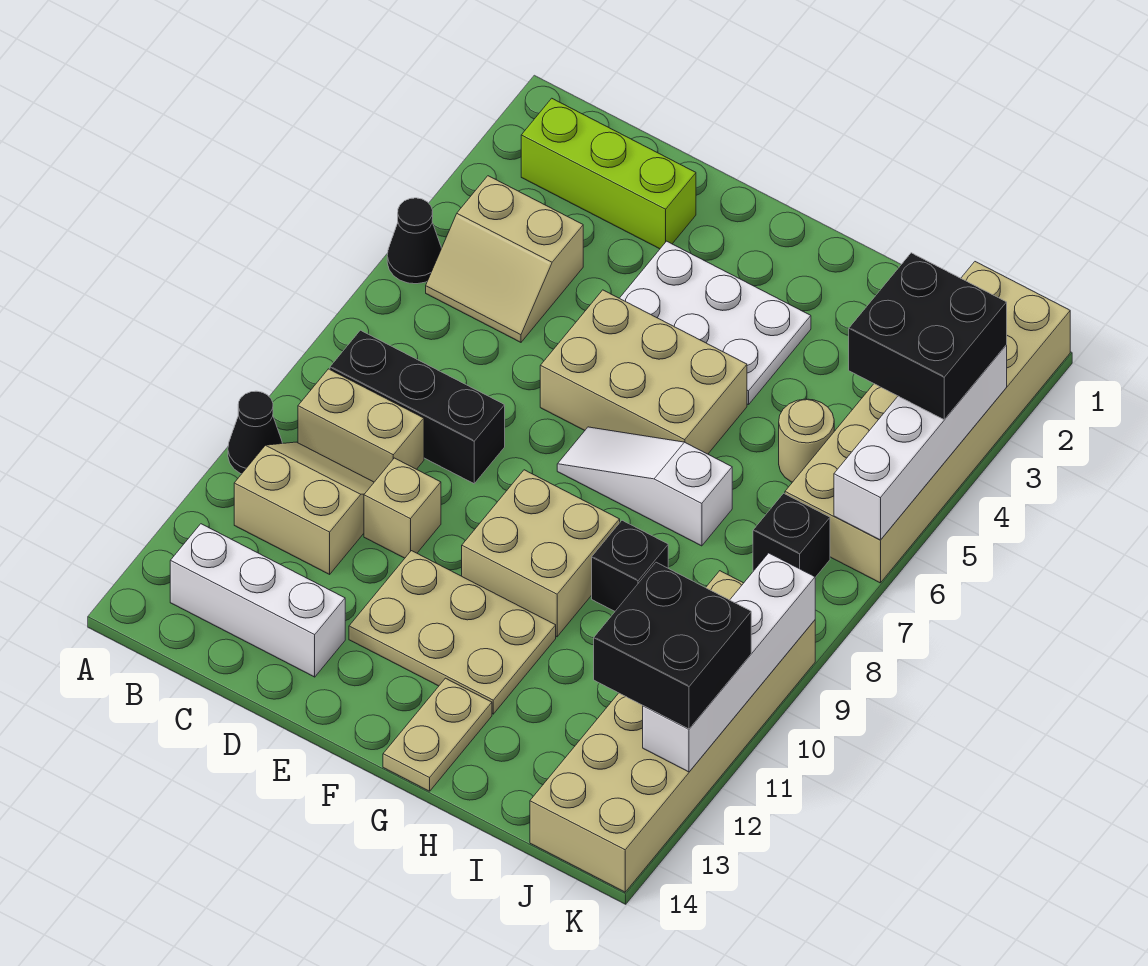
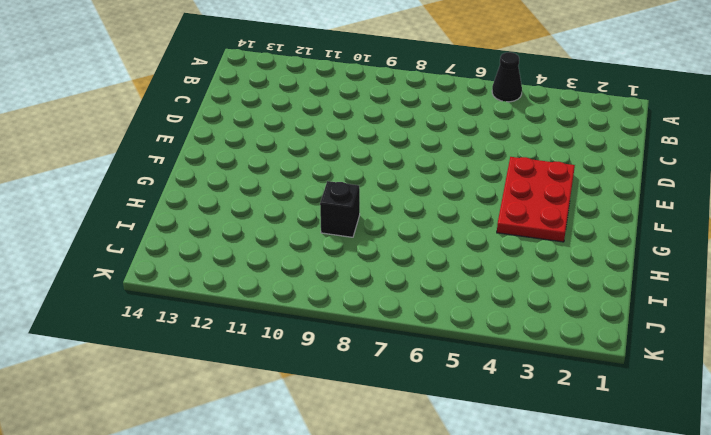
red 2x3 plate [497,157,575,242] -> white 2x3 plate [620,241,811,405]
none -> black 1x1 cone [228,391,283,474]
none -> lime 1x3 brick [521,98,696,249]
none -> tan 2x2 slope [426,176,583,342]

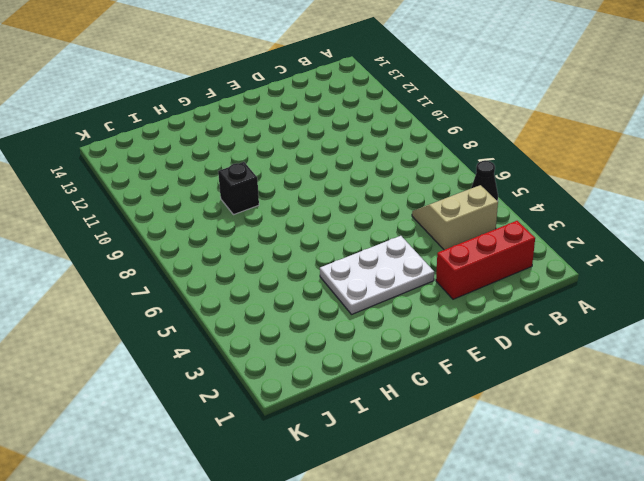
red 1x3 brick [436,221,535,299] -> lime 1x3 brick [521,98,696,249]
none -> black 1x1 cone [228,391,283,474]
none -> black 1x3 brick [330,330,505,484]
none -> tan 1x2 brick [298,369,424,482]

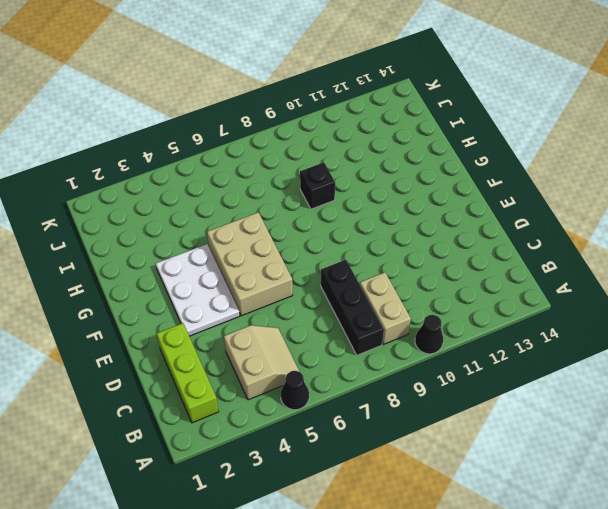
none -> tan 2x2 slope [234,442,374,574]
none -> white 1x3 brick [170,524,345,677]
none -> tan 1x1 brick [364,458,441,558]

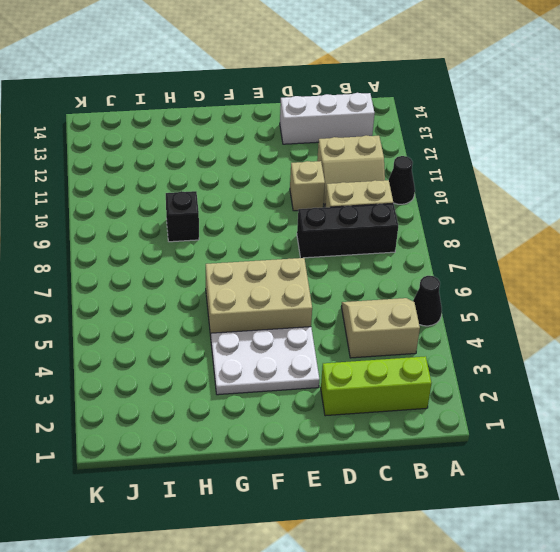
none -> tan 2x3 plate [349,551,556,714]
none -> white 1x3 slope [557,427,732,546]
none -> tan 2x2 brick [462,470,620,637]

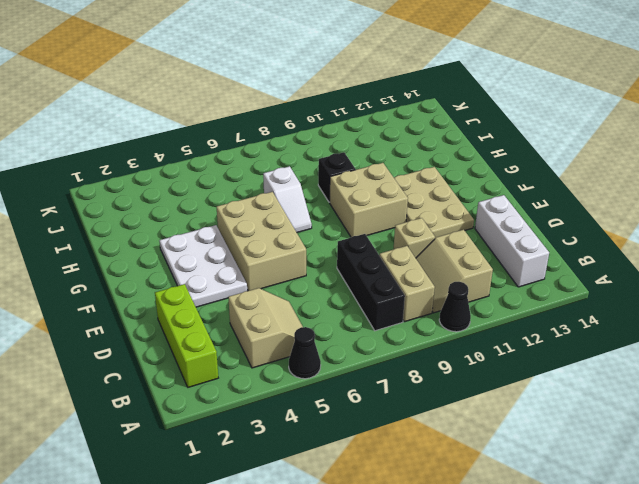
white 1x2 slope [263,166,312,232] -> white 1x3 slope [557,427,732,546]
none -> tan 1x2 plate [383,678,492,791]
none -> tan 1x1 round brick [779,399,834,482]
none -> tan 2x6 brick [785,262,1070,583]

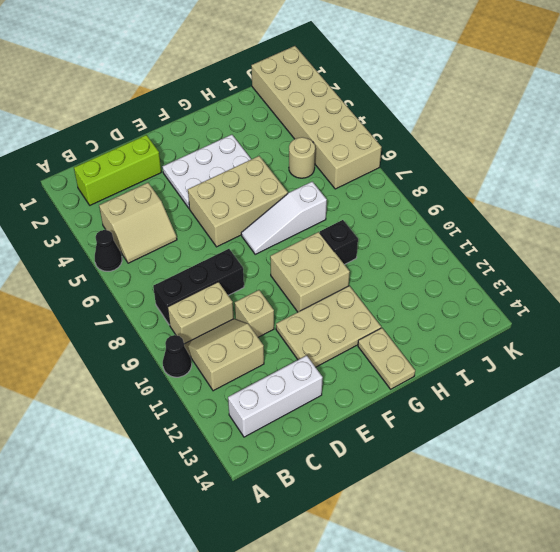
none -> black 1x1 brick [753,493,830,577]
none -> tan 2x6 brick [530,571,815,892]
none -> white 1x4 brick [834,345,1007,540]

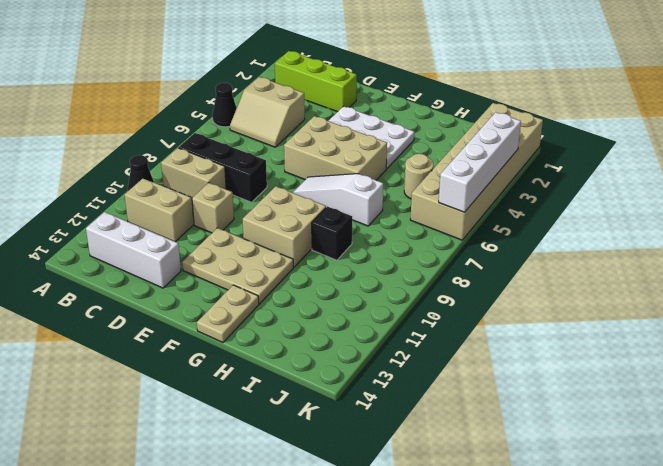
none -> black 1x1 brick [753,493,830,577]
none -> tan 2x6 brick [530,571,815,892]
none -> white 1x4 brick [643,553,815,772]

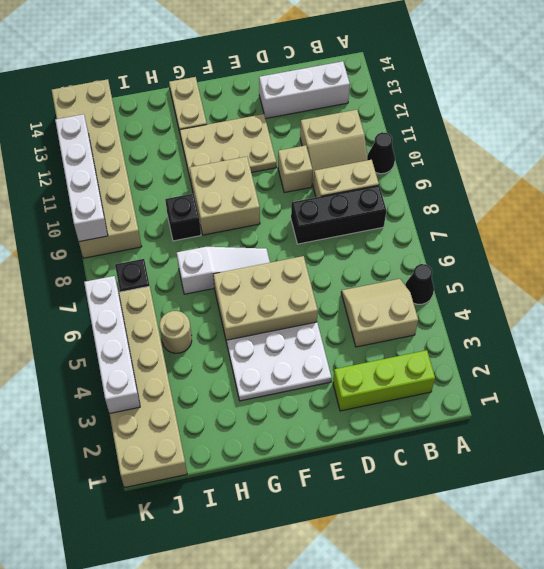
none -> black 2x2 brick [849,253,1007,420]
none -> black 2x2 brick [594,562,751,729]

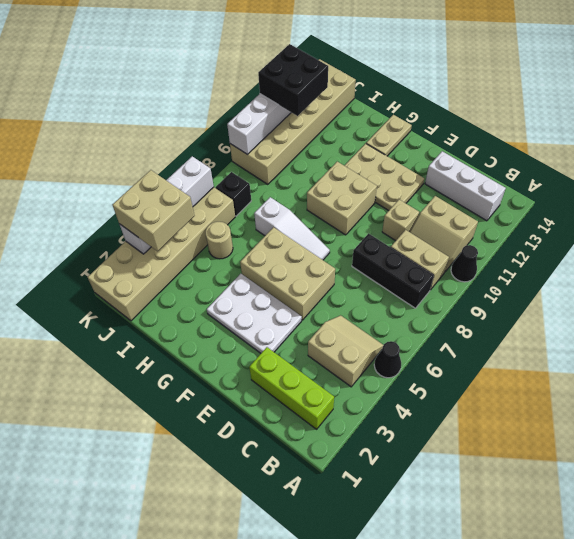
tan 2x2 brick [112,170,194,251] -> black 2x2 brick [849,253,1007,420]
none -> black 1x1 brick [592,520,668,611]

